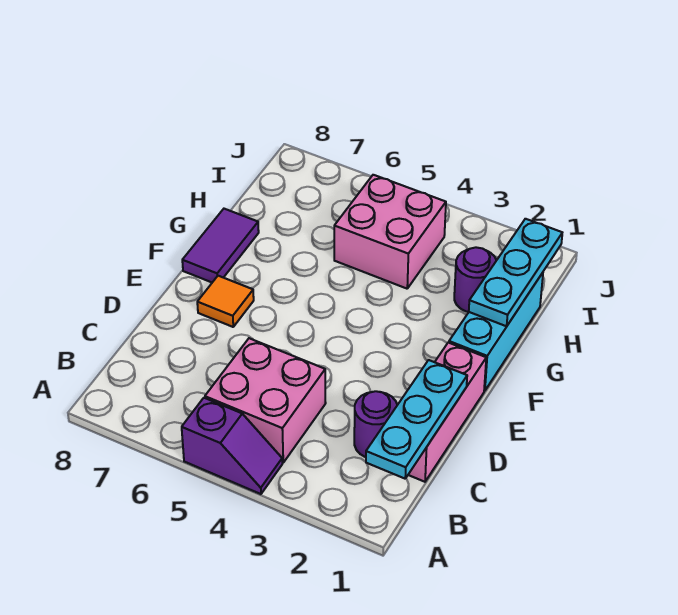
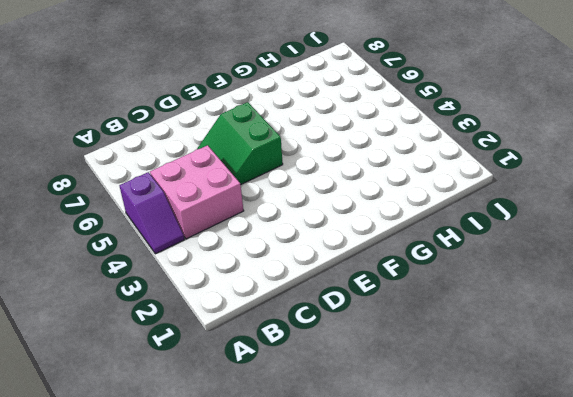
green 2x2 slope [197,102,283,185] -> none
none -> pink 1x3 brick [408,343,486,482]
none -> purple 1x1 round brick [354,391,397,457]

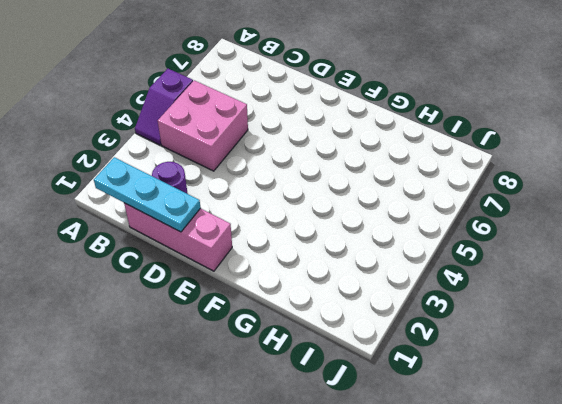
none -> orange 1x1 tile [197,276,254,327]
none -> cyan 1x3 brick [449,273,543,391]

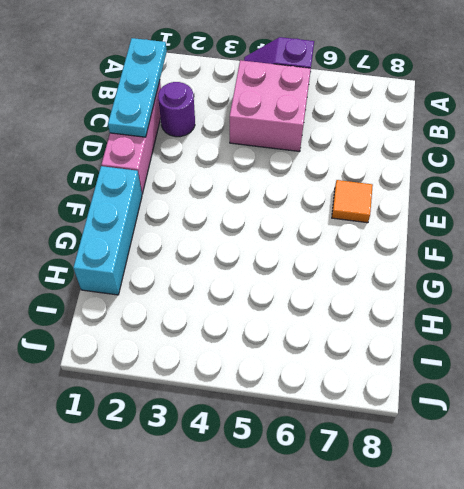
none -> purple 1x2 tile [182,209,259,282]
none -> purple 1x1 round brick [454,247,497,312]

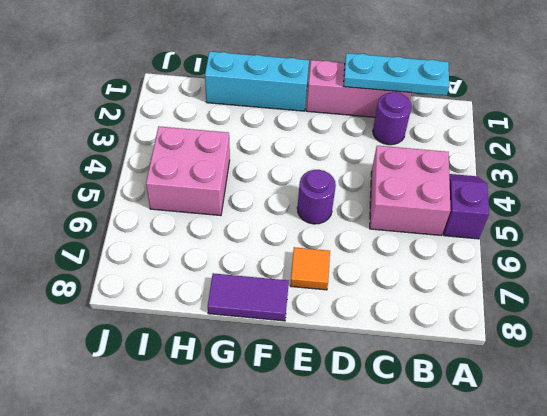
purple 1x1 round brick [297,170,336,224] -> purple 1x1 round brick moved to [454,247,497,312]
none -> cyan 1x3 plate [469,219,562,326]

